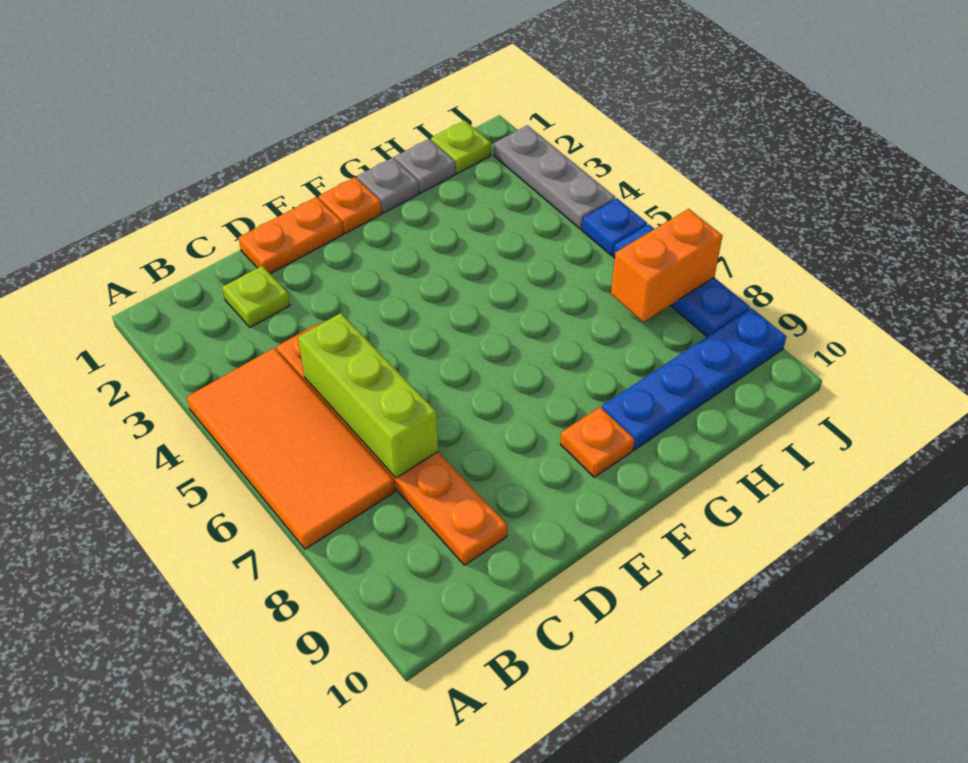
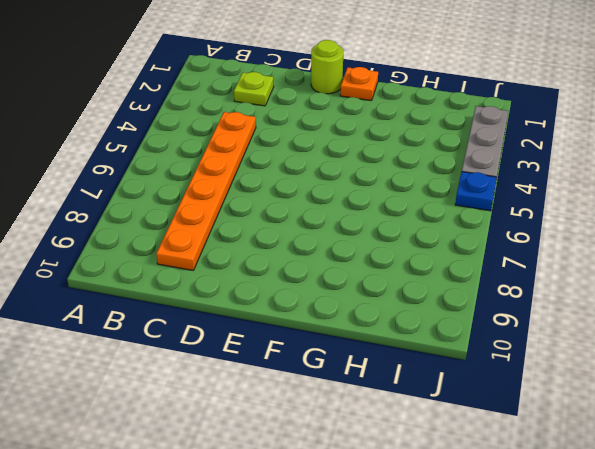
lime 1x1 round brick [311,40,343,94] -> orange 1x2 plate [238,197,343,274]
none -> orange 2x4 tile [187,348,395,549]
none -> orange 1x1 plate [560,407,635,477]
none -> grey 1x1 plate [357,158,419,213]

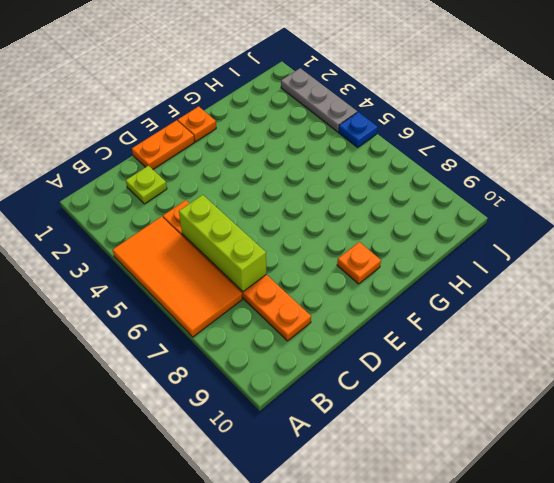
none -> grey 1x1 plate [357,158,419,213]
none -> blue 1x4 plate [602,308,786,450]
none -> grey 1x1 plate [394,139,456,193]

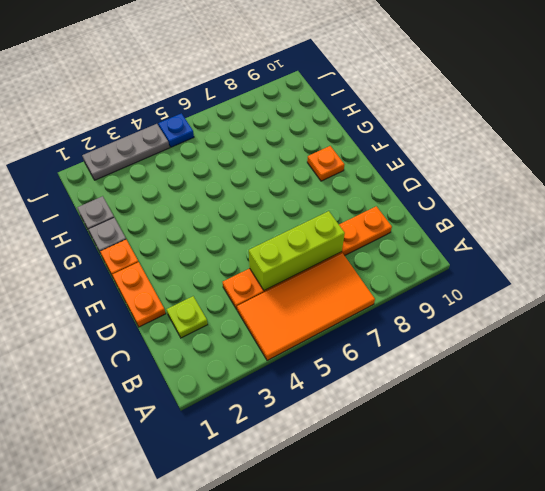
none -> blue 1x4 plate [602,308,786,450]
none -> lime 1x1 plate [431,120,491,174]
none -> blue 1x3 plate [613,224,750,337]

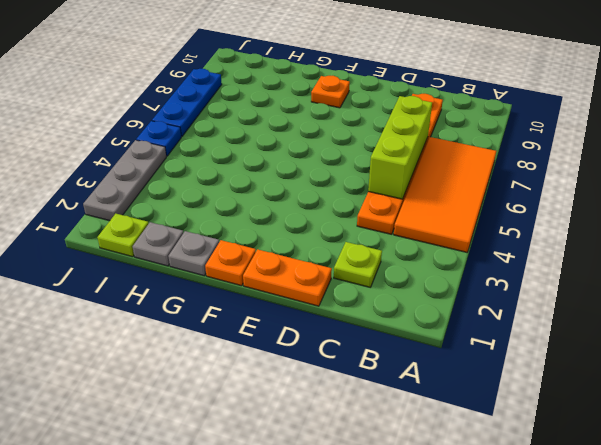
none -> blue 1x4 plate [602,308,786,450]
none -> orange 1x2 brick [611,209,722,322]

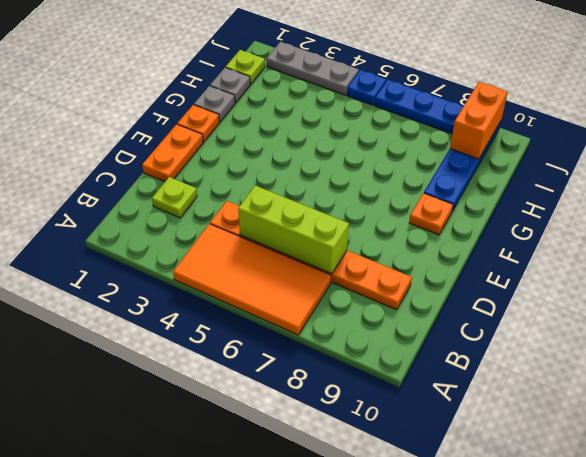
orange 1x2 brick [450,82,508,159] -> orange 1x2 brick moved to [611,209,722,322]

